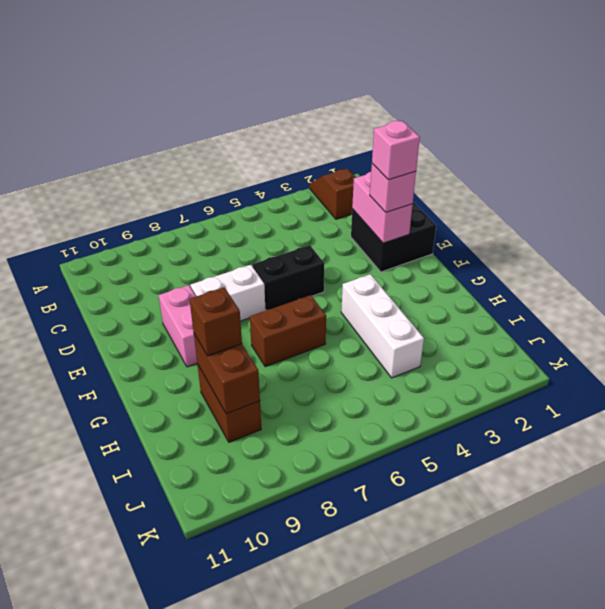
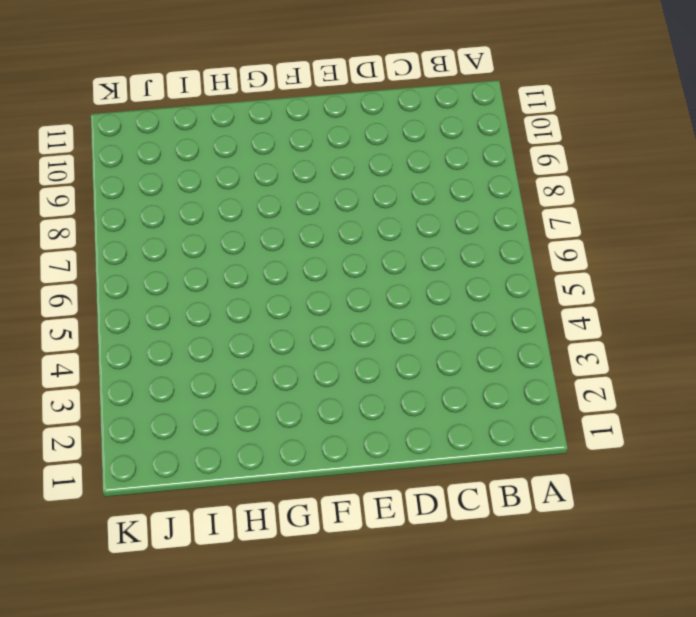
none -> brown 1x2 slope [310,168,356,219]
none -> black 2x2 brick [351,202,436,272]
none -> black 1x2 brick [252,245,324,310]

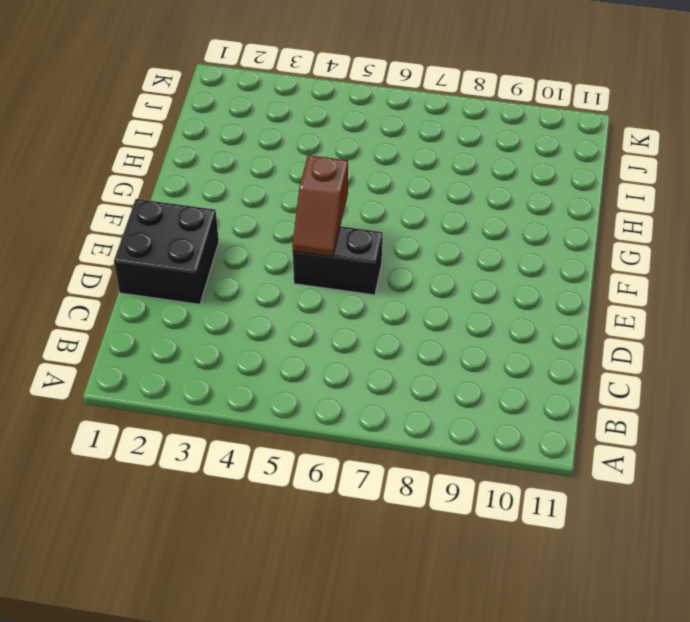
brown 1x2 slope [292,155,348,257] -> brown 1x2 slope moved to [310,168,356,219]
none -> white 1x2 brick [191,265,266,321]
none -> pink 1x2 brick [159,285,197,367]
none -> white 1x3 brick [341,274,424,378]

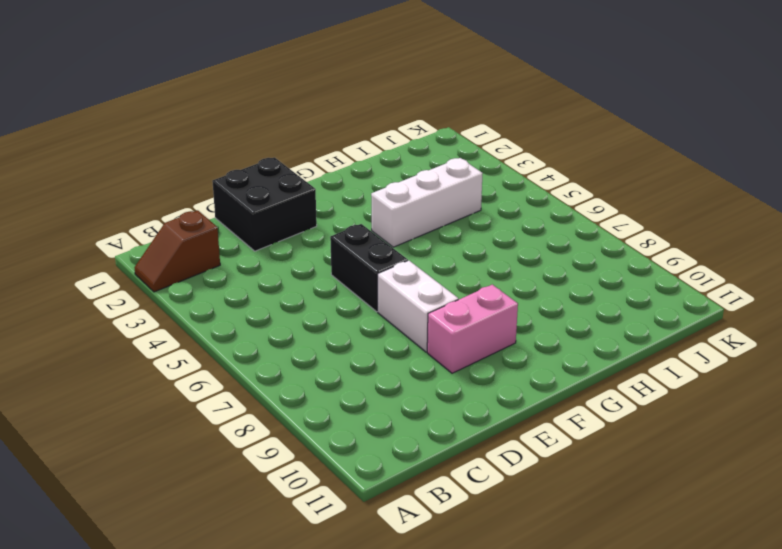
none -> brown 1x2 brick [250,295,326,367]
none -> brown 1x2 brick [197,364,261,442]
none -> pink 1x2 brick [352,172,413,243]

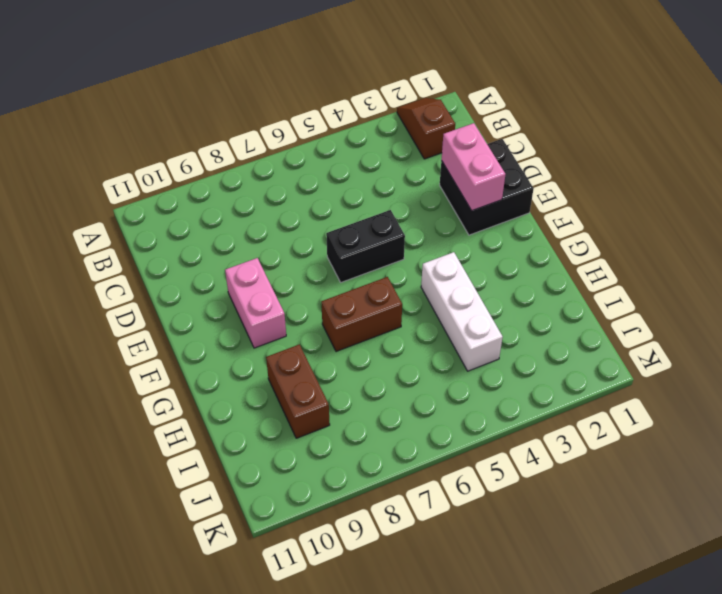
none -> white 1x2 brick [191,265,266,321]
none -> brown 1x2 brick [194,334,260,414]
none -> pink 1x1 brick [370,164,416,212]

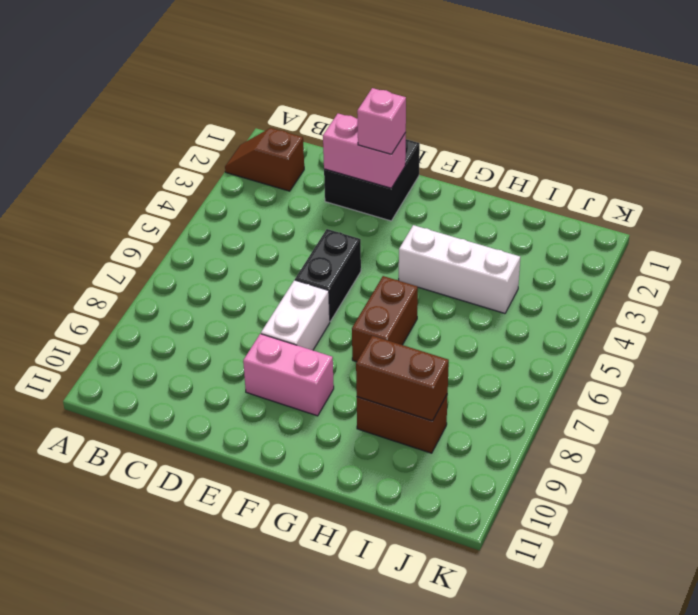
none -> brown 1x1 brick [190,287,242,356]
none -> pink 1x1 brick [372,121,420,180]

